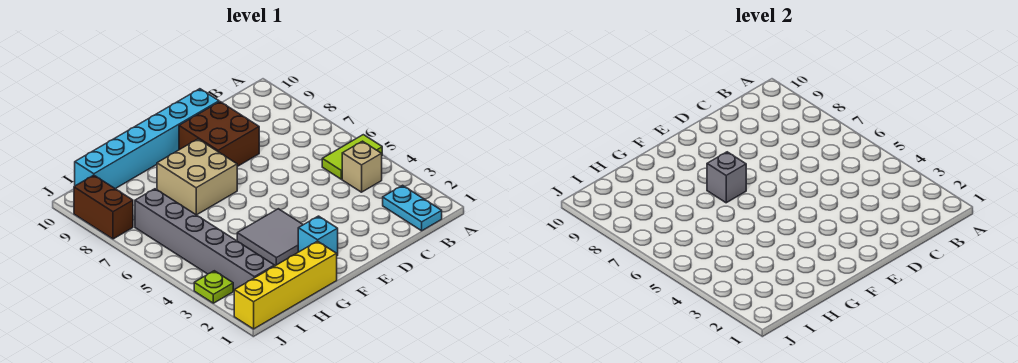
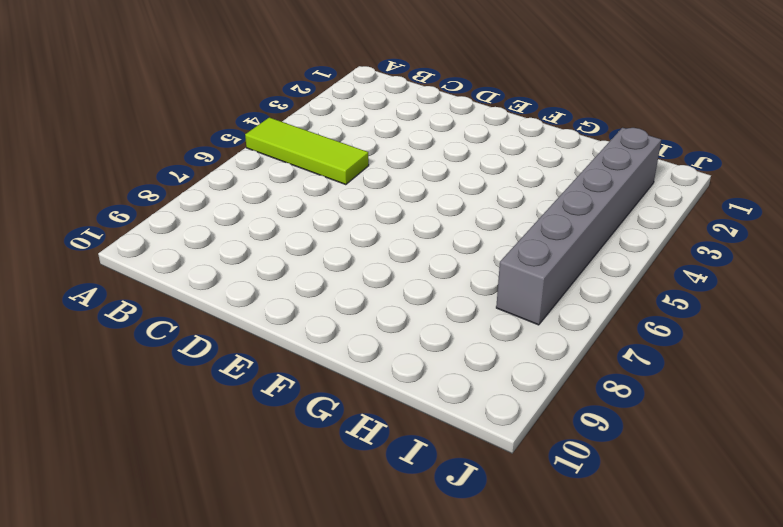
lime 1x3 tile [245,117,369,185] -> lime 1x2 tile [322,135,382,179]
none -> cyan 1x2 plate [383,185,442,231]
none -> tan 1x1 brick [342,141,382,192]
none -> brown 2x2 brick [179,102,259,167]

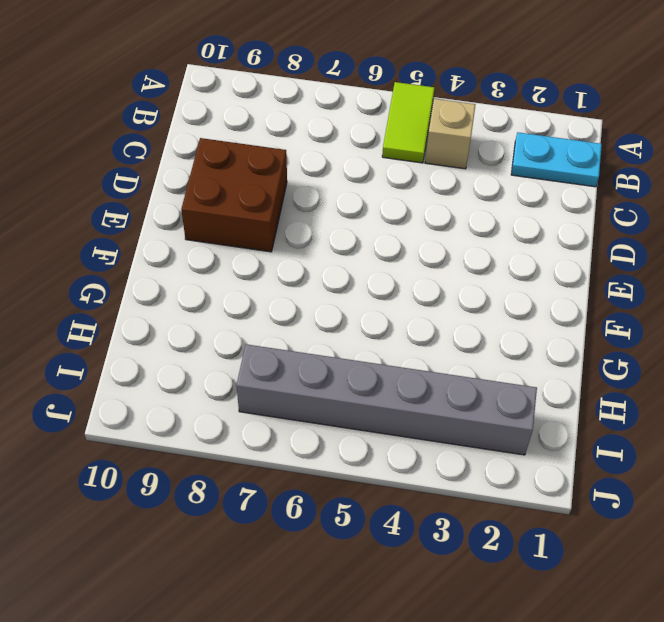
none -> cyan 1x6 brick [75,89,219,189]
none -> cyan 1x1 brick [298,216,338,255]
none -> grey 2x2 tile [237,209,303,266]

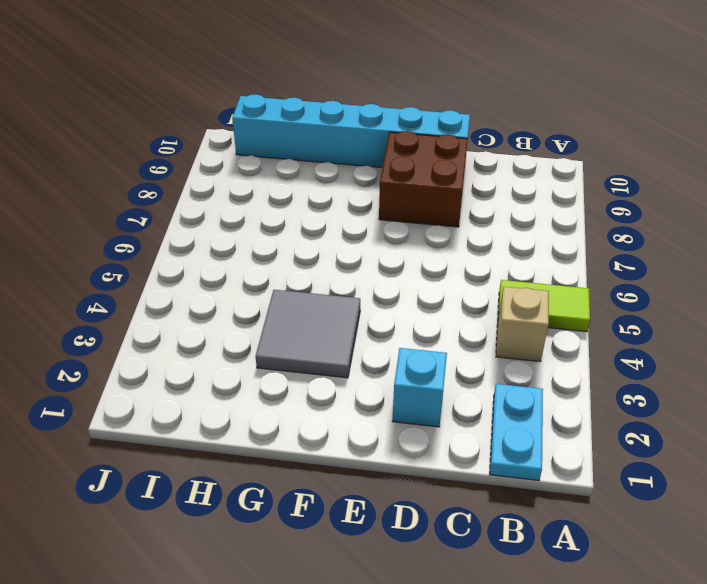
cyan 1x1 brick [393,348,447,427] -> cyan 1x1 brick moved to [298,216,338,255]
none -> tan 2x2 brick [157,139,237,215]
none -> yellow 1x4 brick [234,241,337,329]
none -> grey 1x6 brick [135,189,274,291]

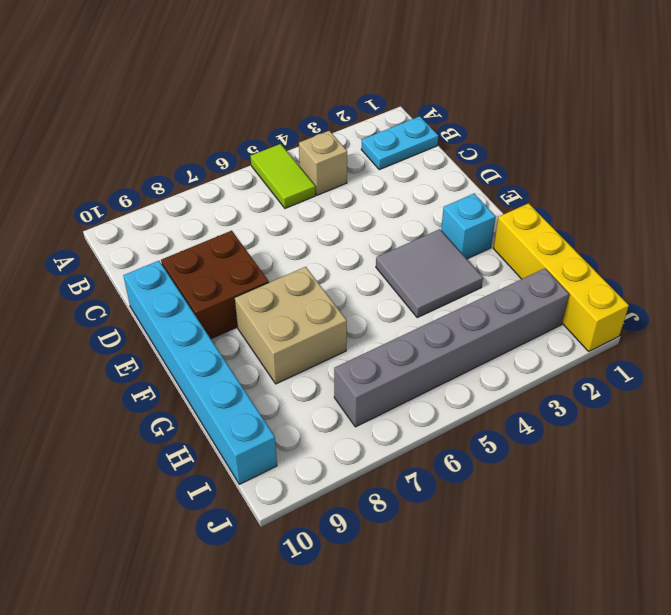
none -> lime 1x1 plate [194,271,233,303]
none -> brown 1x2 brick [74,175,133,239]
none -> grey 1x1 brick [707,152,746,203]

